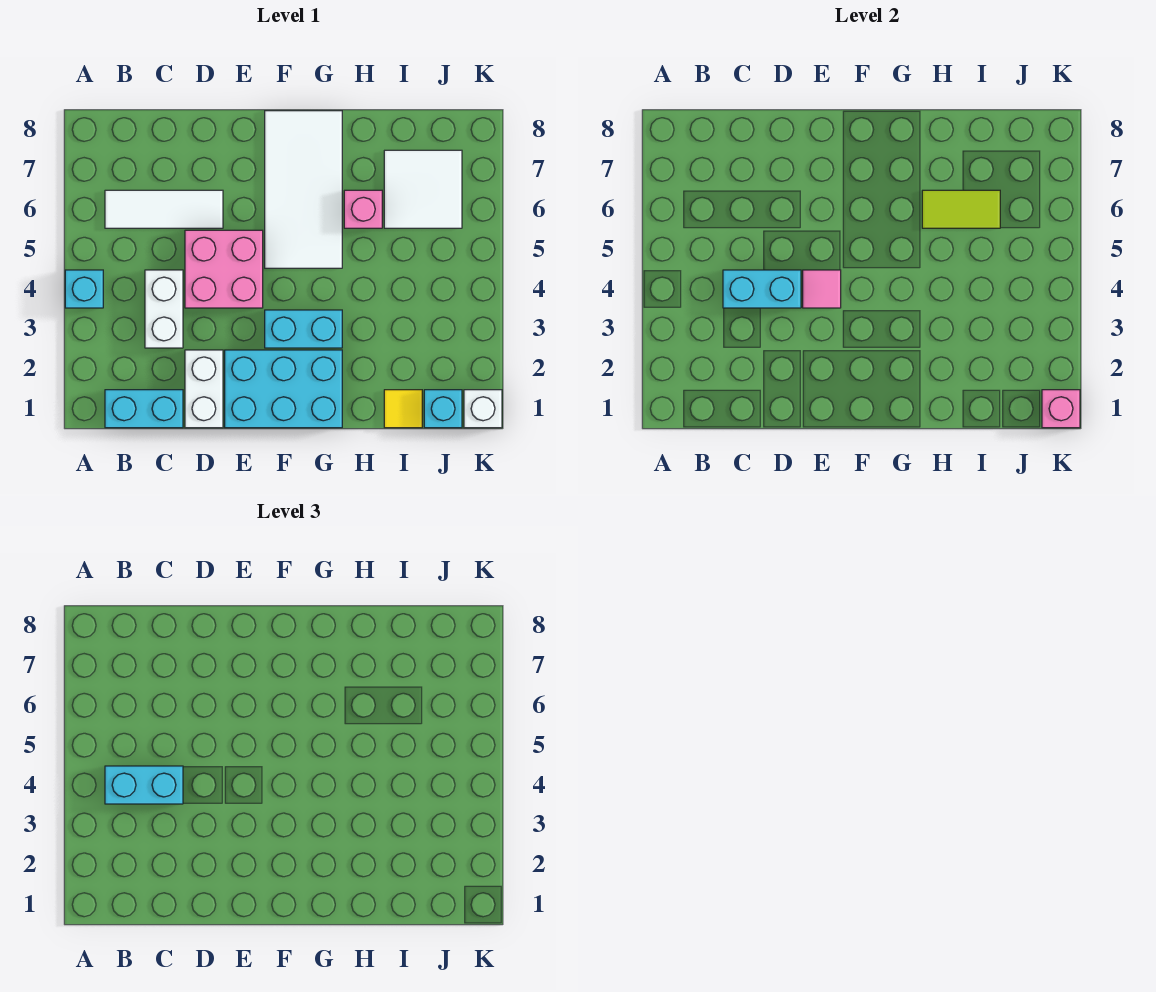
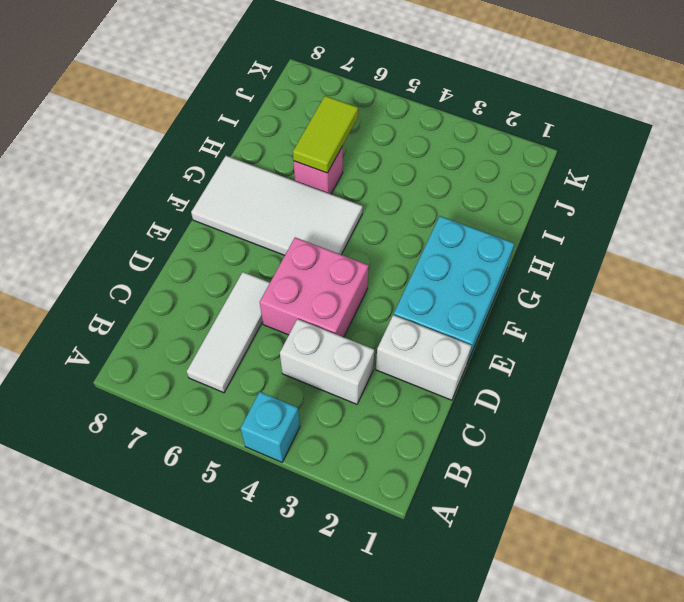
none -> cyan 1x2 brick [105,390,183,428]
none -> cyan 1x2 brick [265,310,342,348]
none -> yellow 1x1 tile [384,390,422,428]

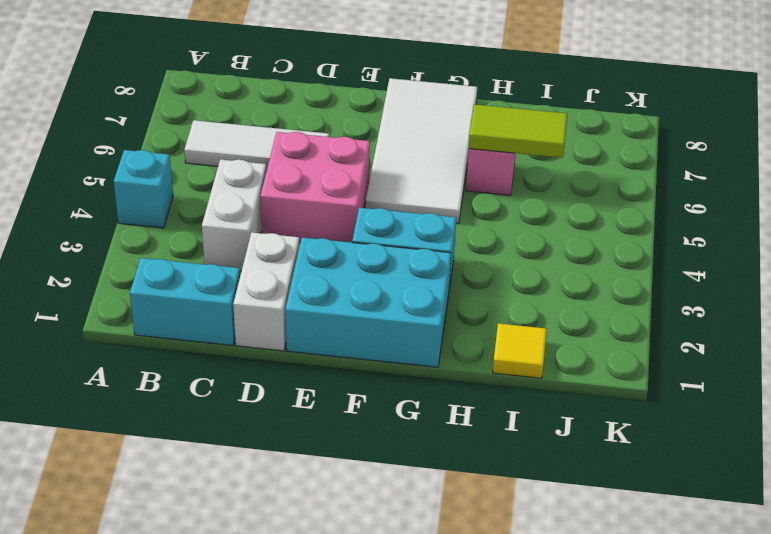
none -> white 2x2 tile [384,150,462,228]
none -> cyan 1x1 brick [424,390,462,428]
none -> white 1x1 brick [464,390,502,428]

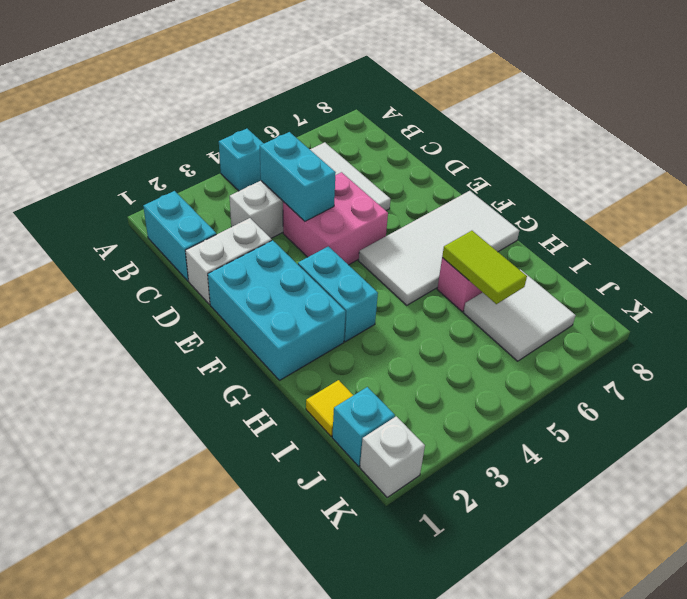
none -> pink 1x1 tile [803,270,841,308]
none -> pink 1x1 brick [1042,390,1080,428]
none -> cyan 1x2 brick [105,766,183,804]

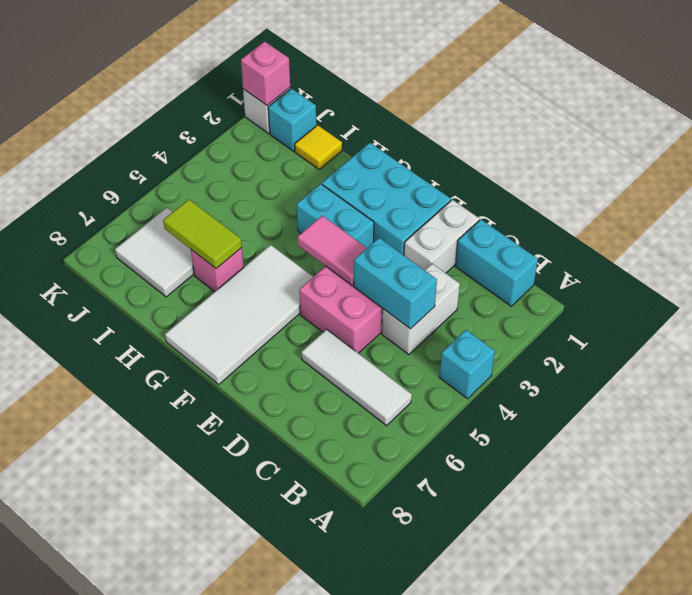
pink 1x2 tile [298,216,367,286] -> pink 1x1 tile [803,270,841,308]
none -> cyan 1x2 brick [105,766,183,804]

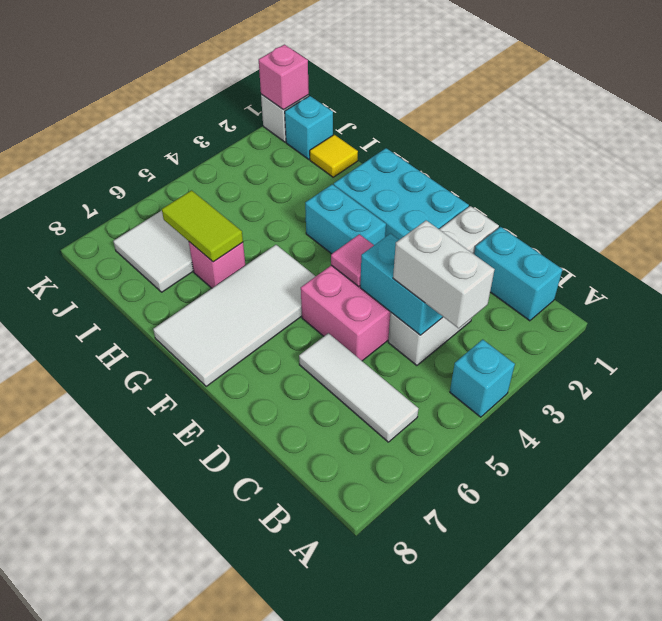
white 1x2 brick [393,220,495,328] -> cyan 1x2 brick [105,766,183,804]

